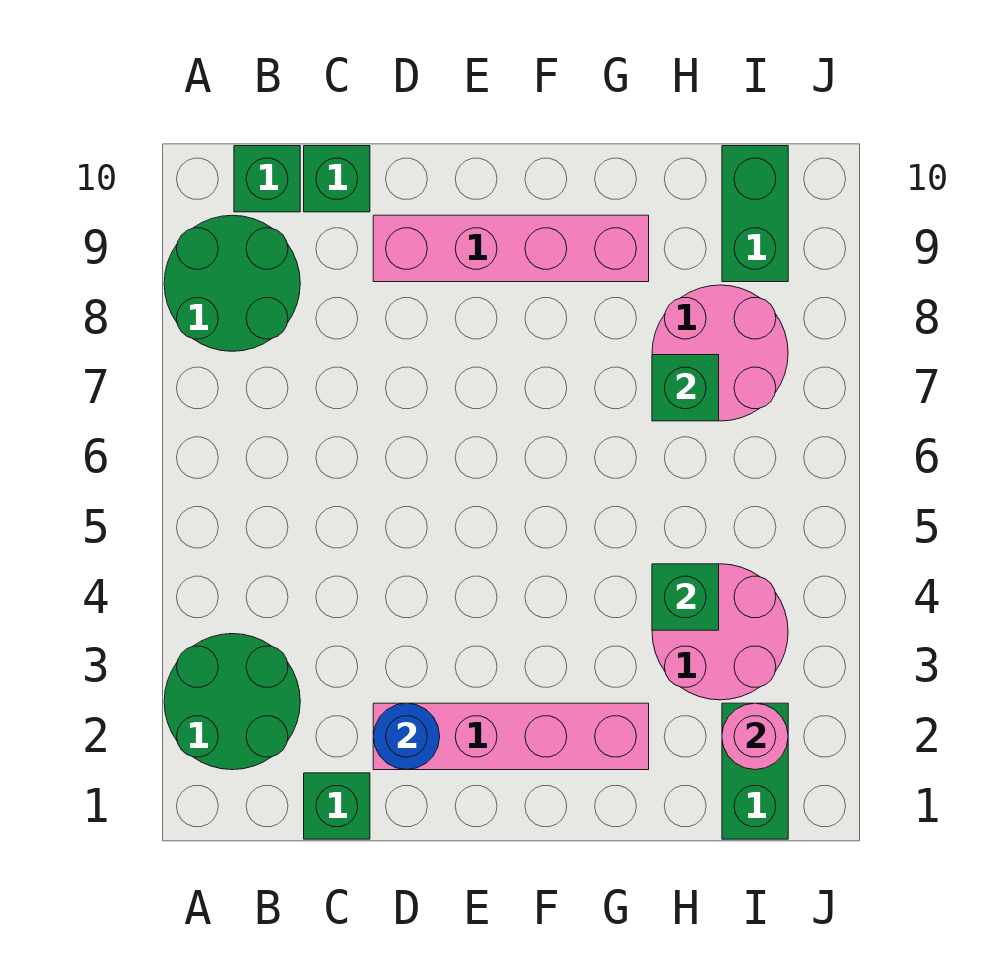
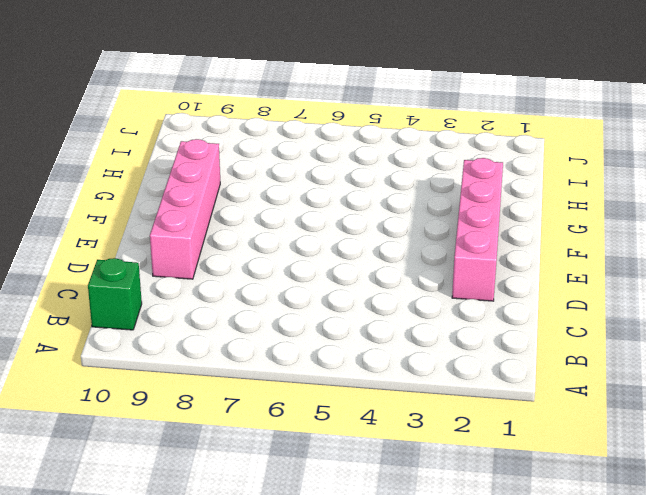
none -> green 2x2 round brick [164,634,300,770]
none -> green 2x2 round brick [164,215,300,351]
none -> green 1x1 brick [304,773,370,839]

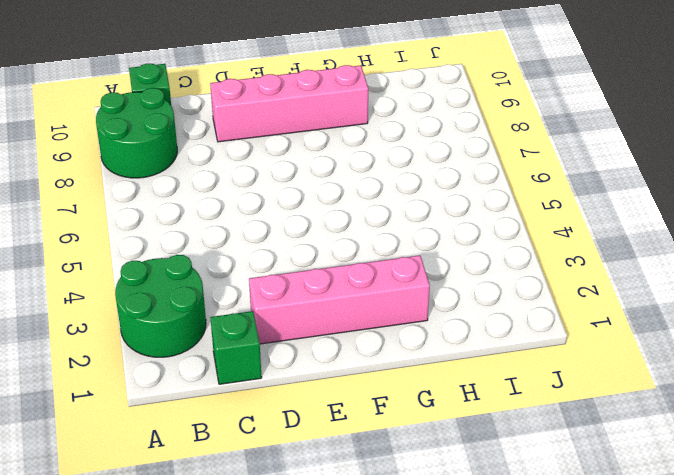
none -> green 1x1 brick [304,146,370,212]
none -> pink 2x2 round brick [652,564,788,700]
none -> pink 2x2 round brick [652,285,788,421]

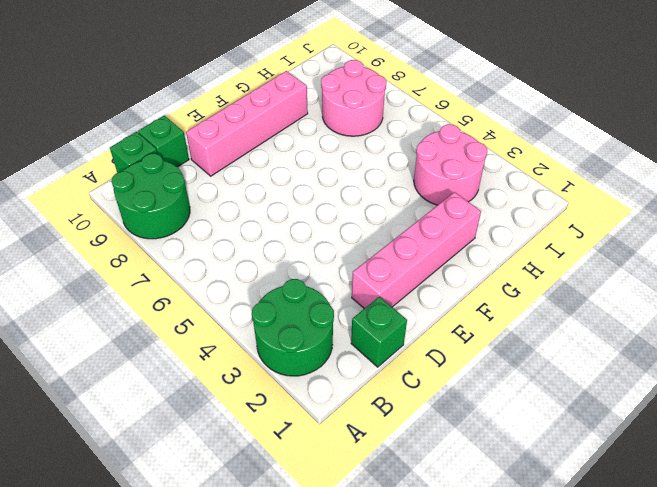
none -> green 1x2 brick [722,703,788,839]
none -> green 1x2 brick [722,146,788,282]
none -> blue 1x1 round brick [373,703,440,770]

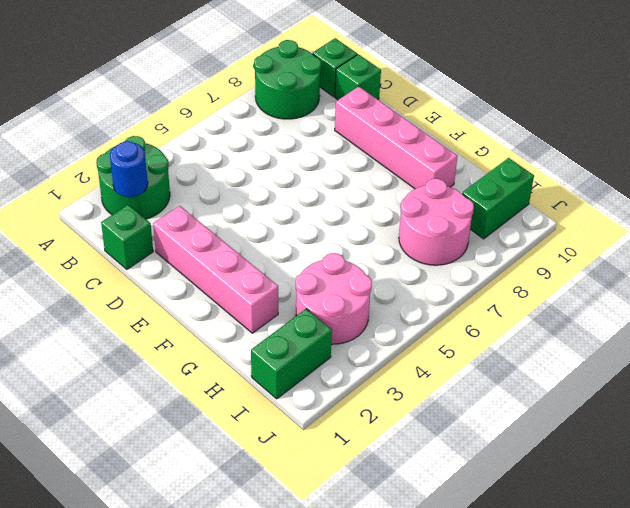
blue 1x1 round brick [110,141,148,197] -> blue 1x1 round brick moved to [373,703,440,770]
none -> green 1x1 brick [652,564,719,630]
none -> green 1x1 brick [652,355,719,421]
none -> pink 1x1 round brick [722,703,788,770]

